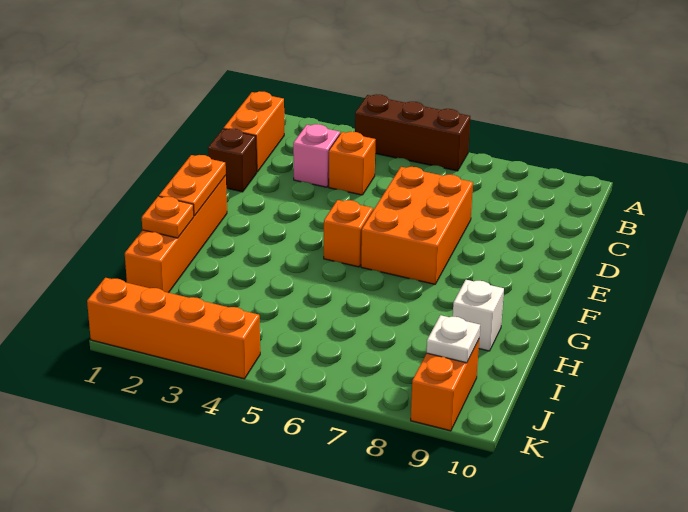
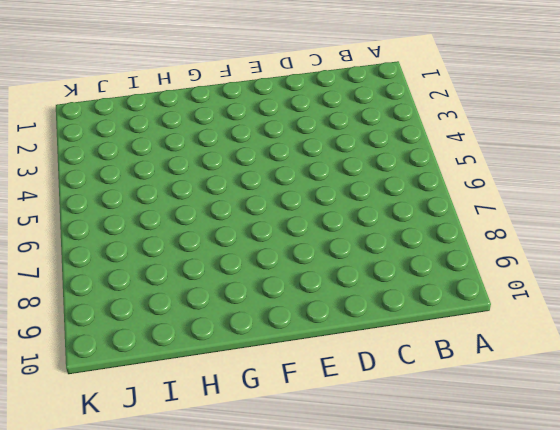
none -> brown 1x3 brick [355,94,470,171]
none -> orange 1x2 brick [223,91,284,172]
none -> pink 1x1 brick [293,124,340,187]

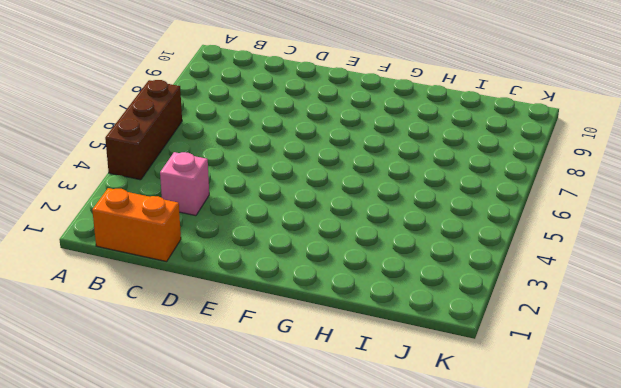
none -> orange 1x1 brick [329,132,376,195]
none -> brown 1x1 brick [208,129,257,192]
none -> orange 2x3 brick [361,167,473,284]

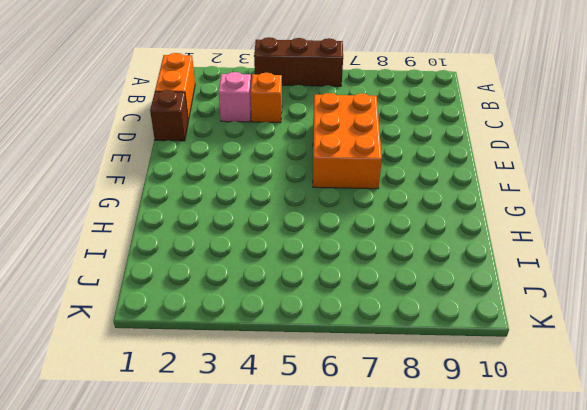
none -> orange 1x4 brick [125,175,227,293]
none -> orange 1x1 brick [324,200,373,267]
none -> white 1x1 brick [453,280,504,351]

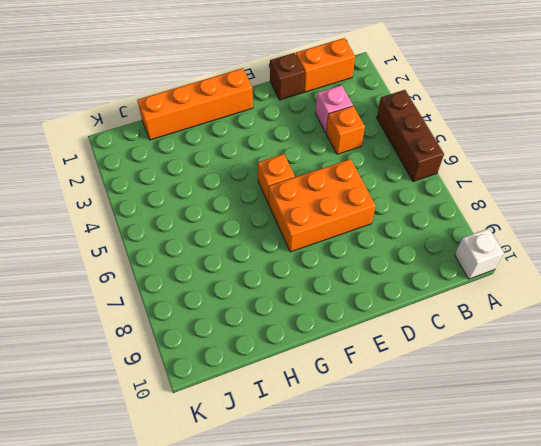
white 1x1 brick [455,228,504,279] -> white 1x1 brick moved to [453,280,504,351]
none -> orange 1x2 brick [411,340,479,431]
none -> orange 1x4 brick [87,278,260,379]
none -> orange 1x2 plate [159,155,226,216]

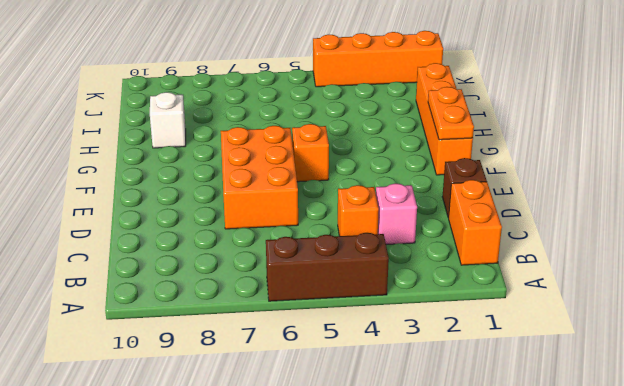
none -> orange 1x2 brick [411,340,479,431]
none -> orange 1x1 plate [142,196,194,238]
none -> white 1x1 plate [427,315,480,363]

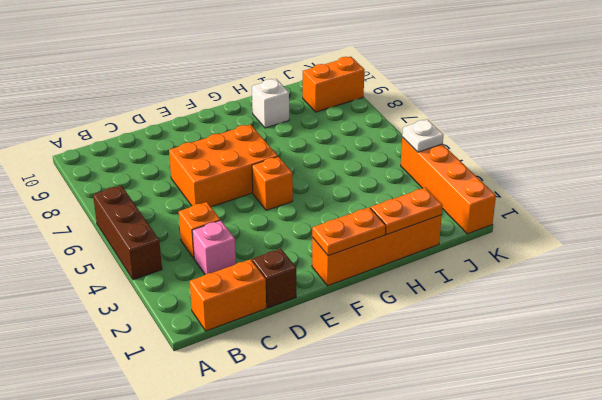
orange 1x2 plate [371,188,443,234] -> orange 1x1 plate [142,196,194,238]
white 1x1 plate [402,119,444,152] -> white 1x1 plate moved to [427,315,480,363]

